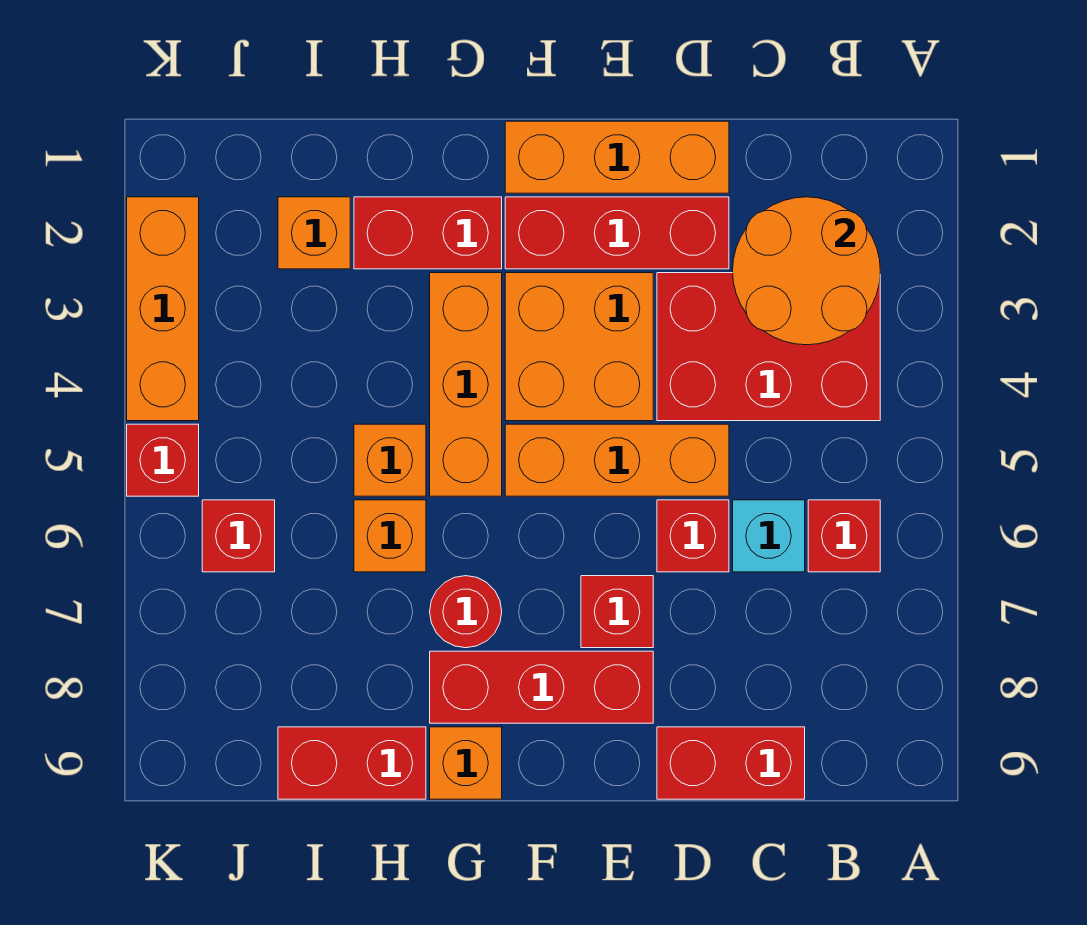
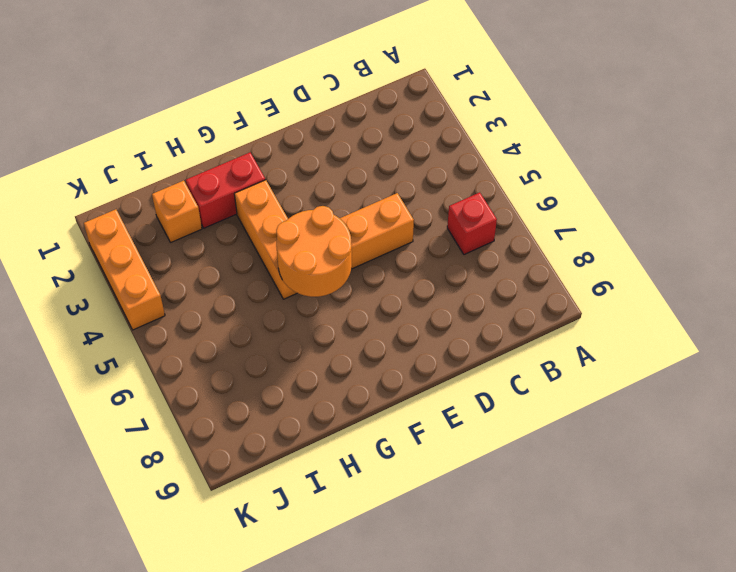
orange 2x2 round brick [276,206,352,297] -> orange 2x2 round brick moved to [733,197,880,345]
none -> red 2x3 brick [657,273,880,421]
none -> cyan 1x1 brick [733,500,805,572]
none -> red 1x2 brick [657,727,805,799]

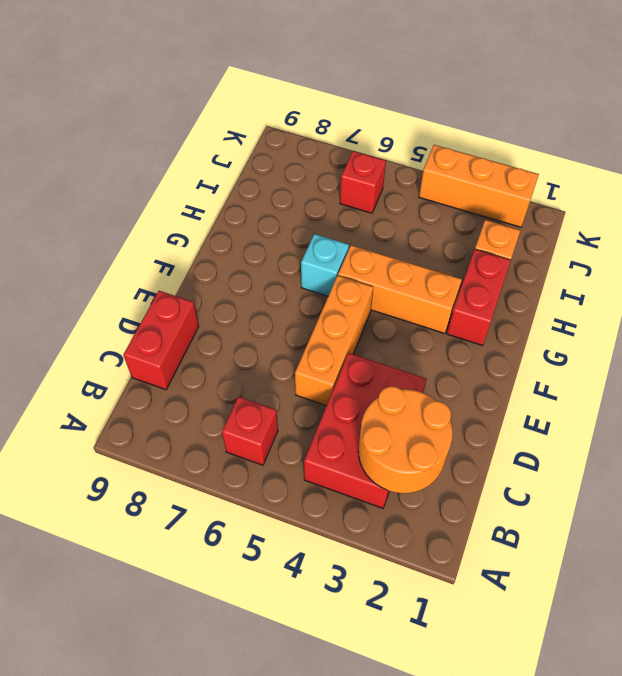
cyan 1x1 brick [301,234,349,296] -> cyan 1x1 brick moved to [733,500,805,572]
none -> orange 1x3 brick [505,121,729,193]
none -> red 1x3 brick [505,197,729,269]
none -> red 1x1 brick [657,500,729,572]

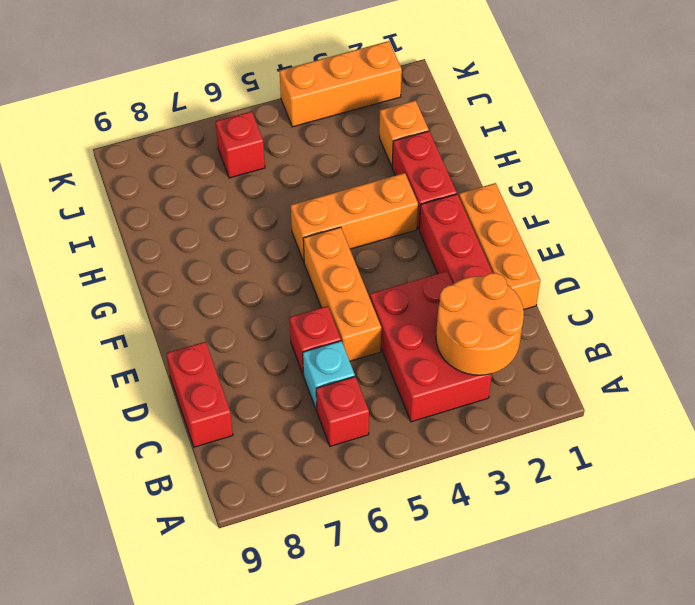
none -> orange 2x2 brick [505,273,653,421]
none -> red 1x1 brick [581,576,653,648]
none -> red 1x3 brick [430,651,653,723]

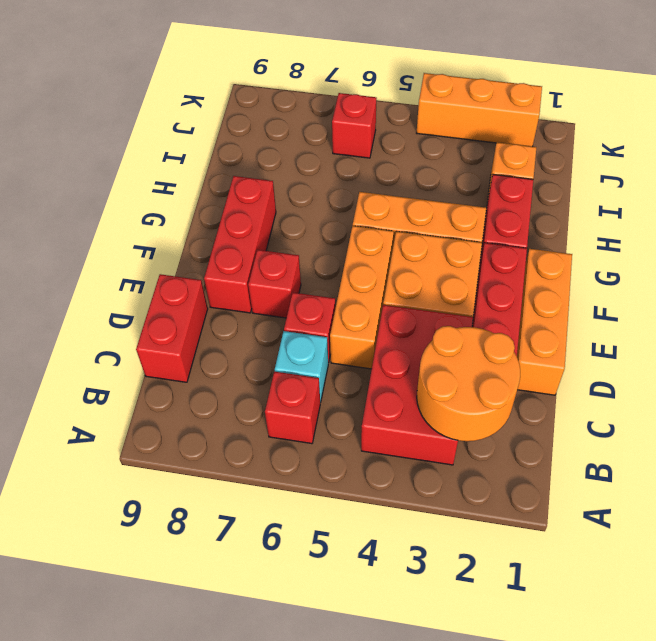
none -> red 1x1 round brick [430,576,502,648]
none -> orange 1x1 brick [430,727,502,799]
none -> orange 1x1 brick [354,424,426,496]

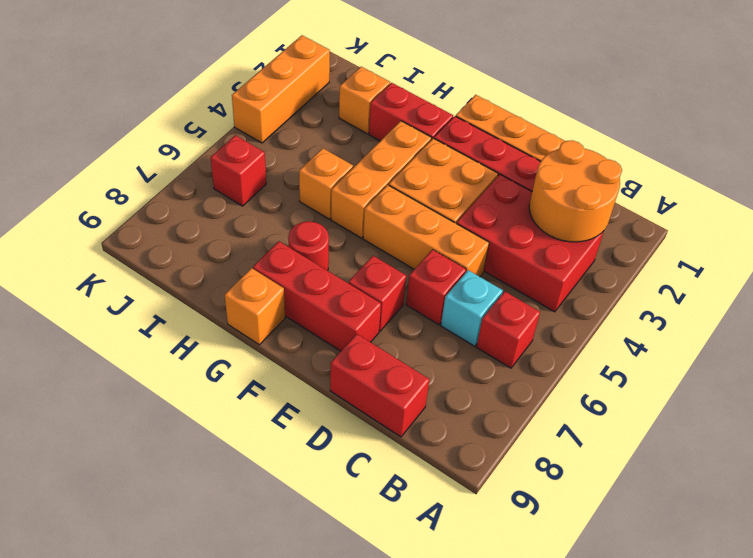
none -> orange 1x1 brick [354,500,426,572]
none -> red 1x2 brick [278,727,426,799]
none -> red 1x1 brick [127,424,199,496]

